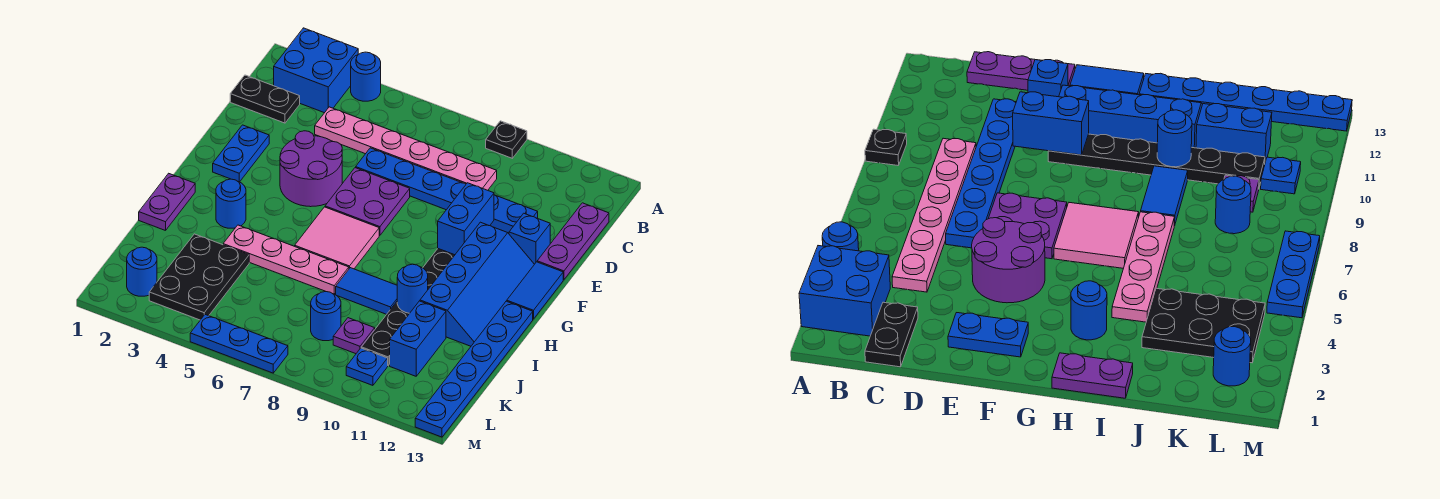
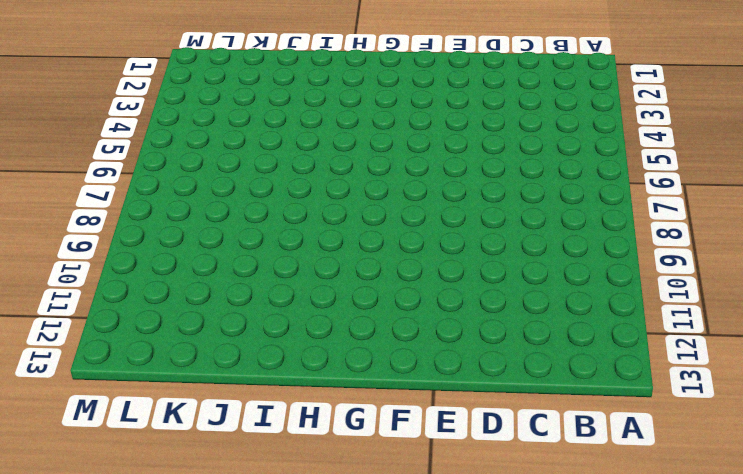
none -> blue 2x2 brick [274,28,358,113]
none -> blue 1x1 round brick [351,52,381,101]
none -> black 1x1 plate [486,121,527,158]

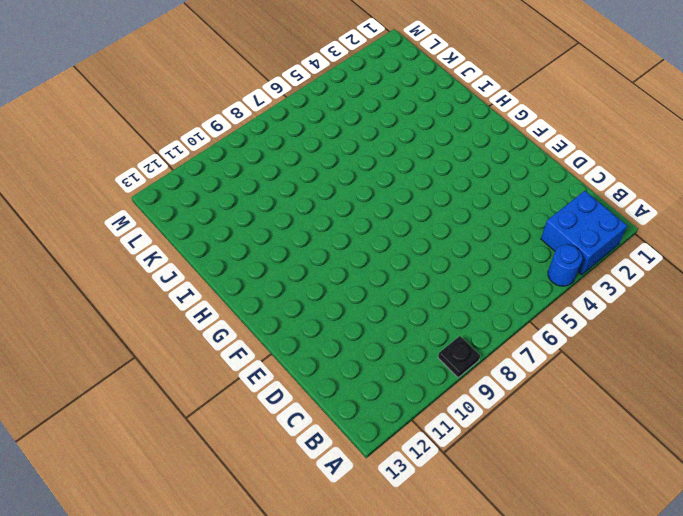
none -> black 1x2 plate [230,75,300,123]
none -> pink 1x6 plate [315,107,497,190]
none -> purple 1x3 plate [537,203,609,280]

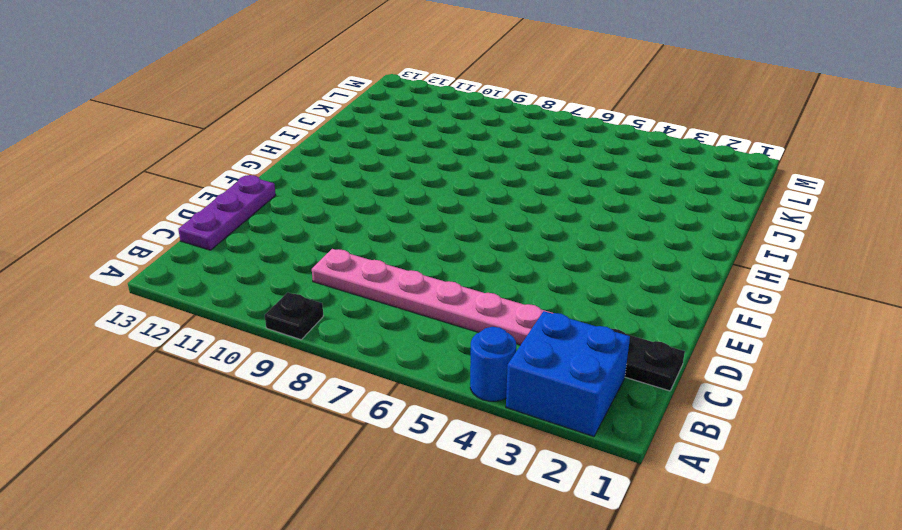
none -> blue 1x6 plate [356,148,538,233]
none -> blue 1x2 plate [213,125,269,182]
none -> purple 2x2 round brick [280,131,342,207]

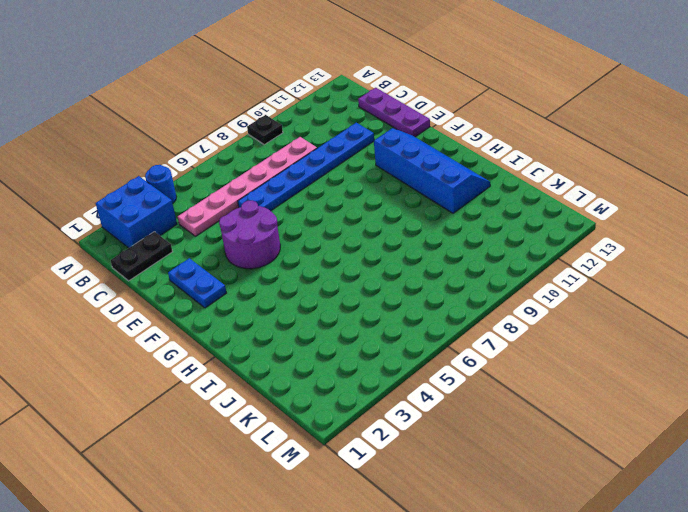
none -> purple 2x2 plate [325,168,410,235]
none -> blue 1x1 brick [509,213,550,264]
none -> black 1x6 plate [361,249,455,366]

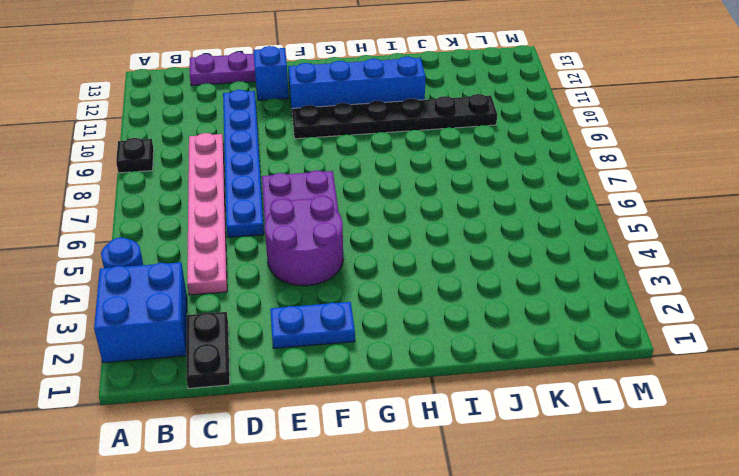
none -> blue 1x2 tile [507,262,563,319]
none -> pink 2x2 tile [295,207,379,269]
none -> purple 1x2 plate [139,173,195,231]

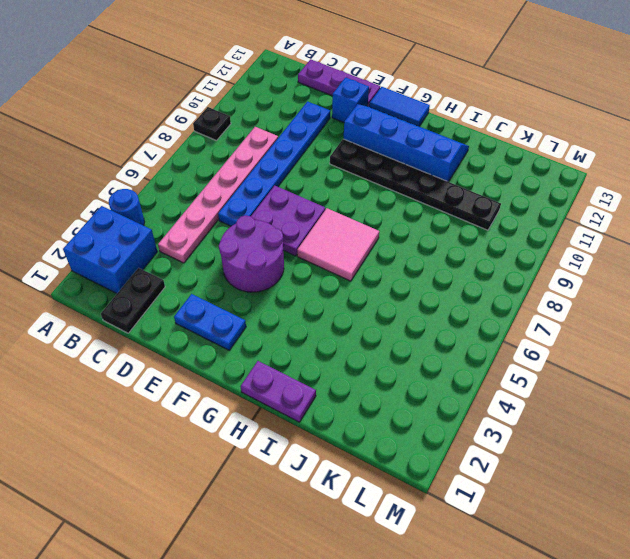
none -> blue 1x1 round brick [216,179,246,228]
none -> blue 1x6 plate [415,301,533,437]
none -> pink 1x4 plate [223,225,349,294]

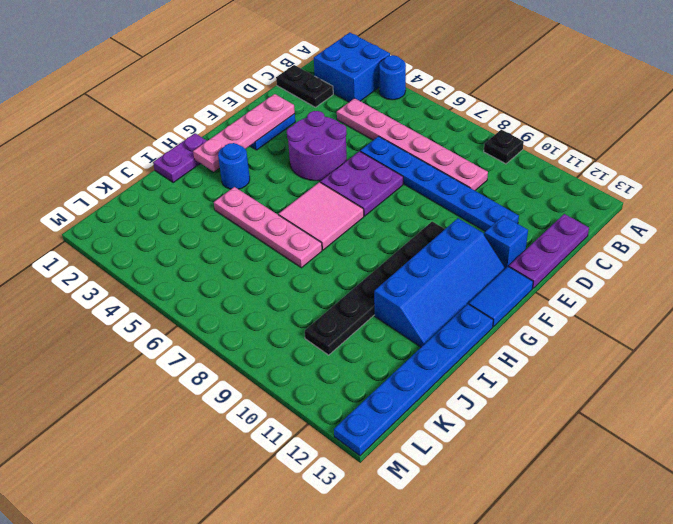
pink 1x4 plate [193,94,295,171] -> none
none -> blue 1x2 tile [336,268,397,314]
none -> black 2x3 plate [149,234,249,320]
none -> blue 1x2 brick [390,301,446,376]

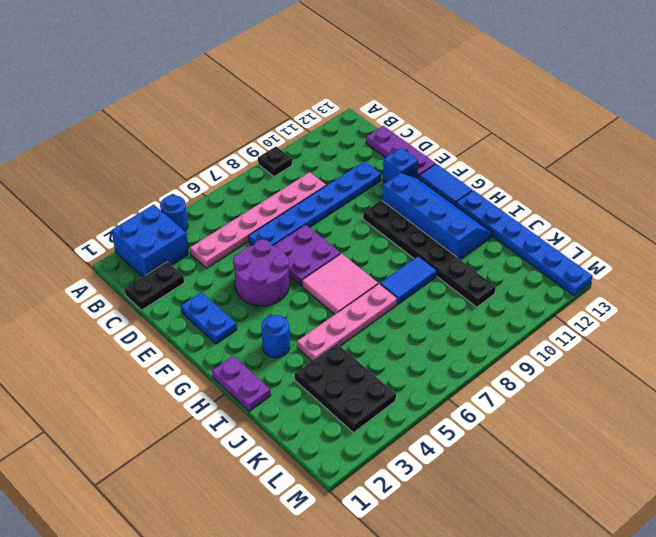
none -> blue 1x2 brick [390,301,446,376]
none -> blue 1x1 round brick [311,292,341,341]
none -> purple 1x1 plate [333,318,375,354]

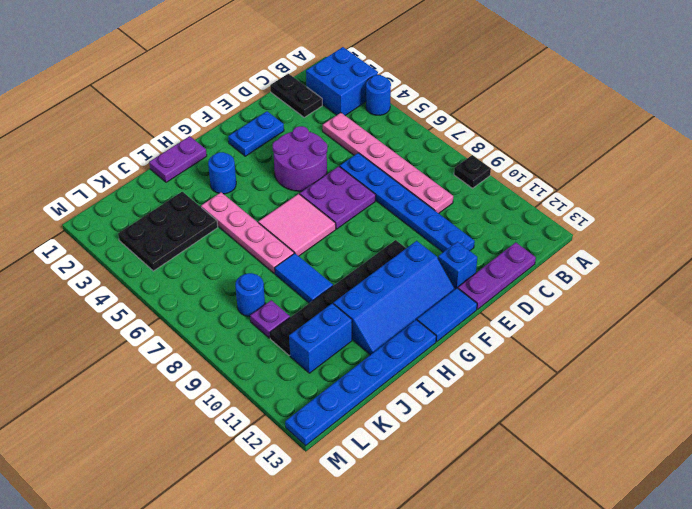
none -> blue 1x1 round brick [127,247,157,296]
none -> blue 1x1 plate [346,348,388,385]
none -> blue 1x3 plate [190,315,288,373]

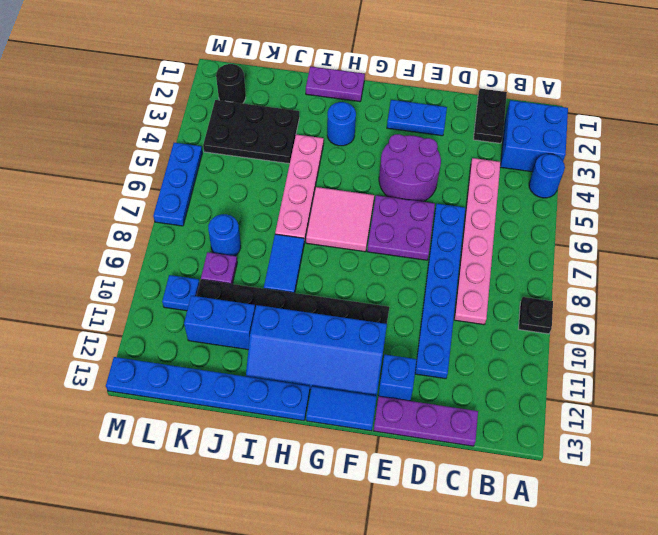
black 1x1 round brick [216,64,246,103] -> blue 1x1 round brick [127,247,157,296]
none -> blue 1x2 brick [438,183,494,255]
none -> blue 1x1 round brick [397,264,428,313]

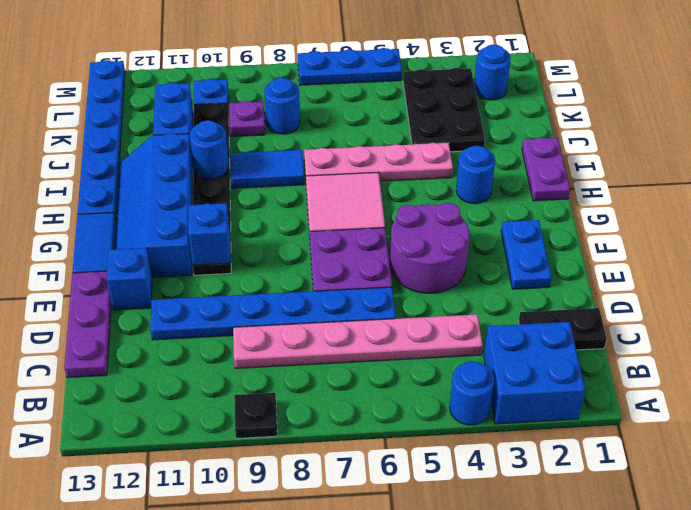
blue 1x1 brick [188,203,230,265] -> blue 1x2 brick [438,183,494,255]

